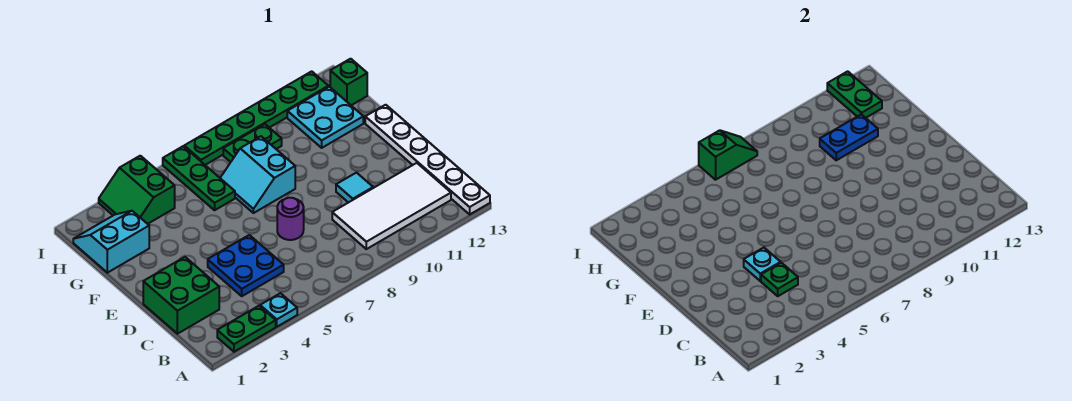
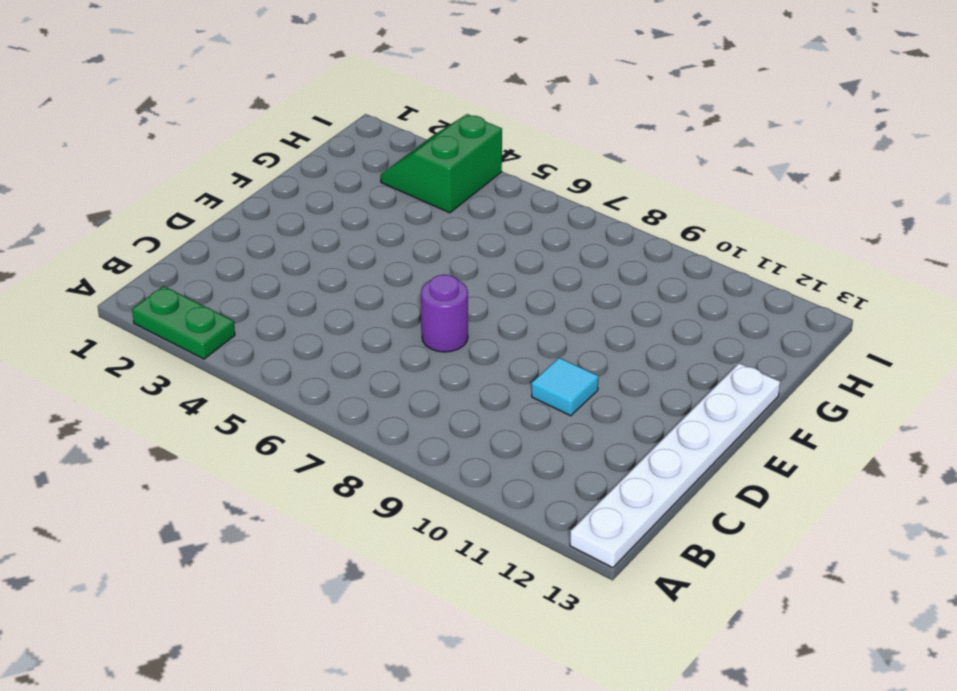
none -> cyan 1x1 plate [260,293,297,327]
none -> white 2x4 tile [332,163,451,249]
none -> green 2x2 brick [143,257,219,334]

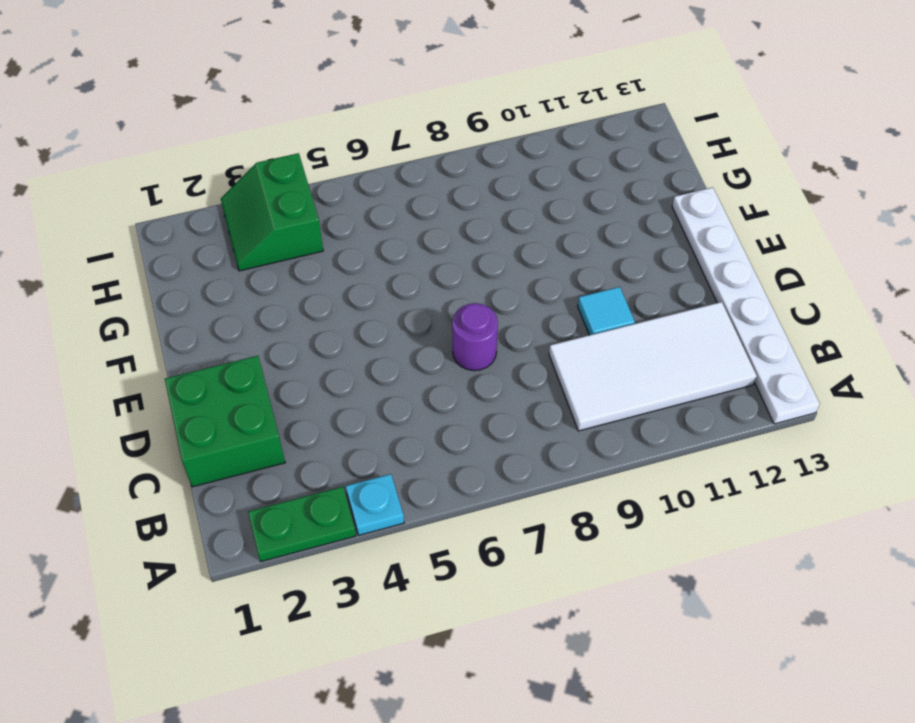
none -> blue 2x2 plate [208,235,284,296]
none -> cyan 2x2 slope [220,136,295,213]
none -> cyan 2x2 slope [73,211,149,273]

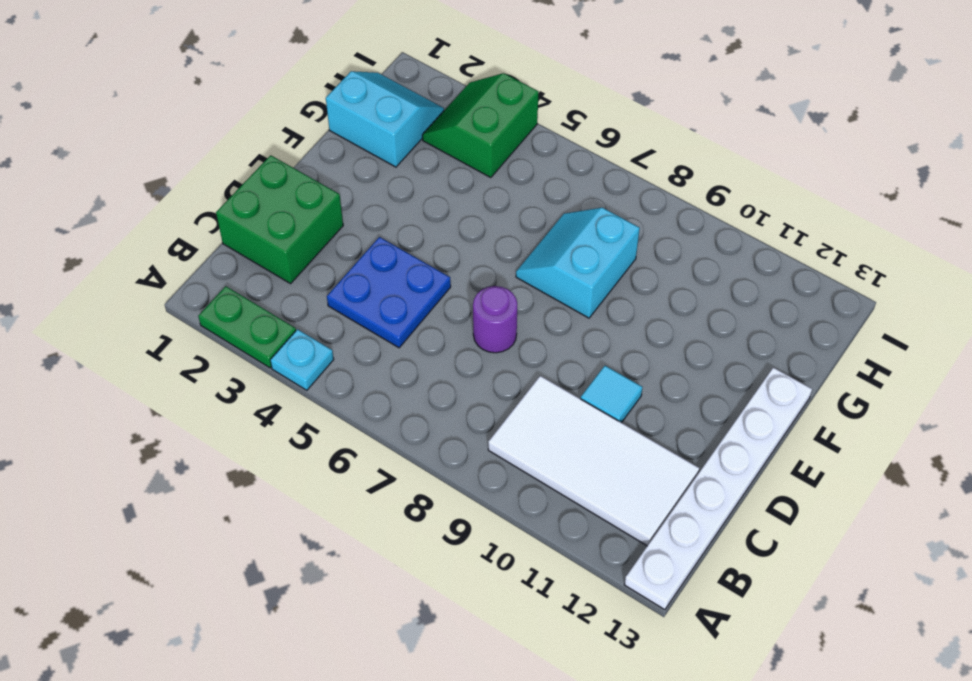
none -> green 1x3 plate [163,146,235,210]
none -> cyan 2x2 plate [287,87,363,148]
none -> green 1x2 plate [223,124,282,162]

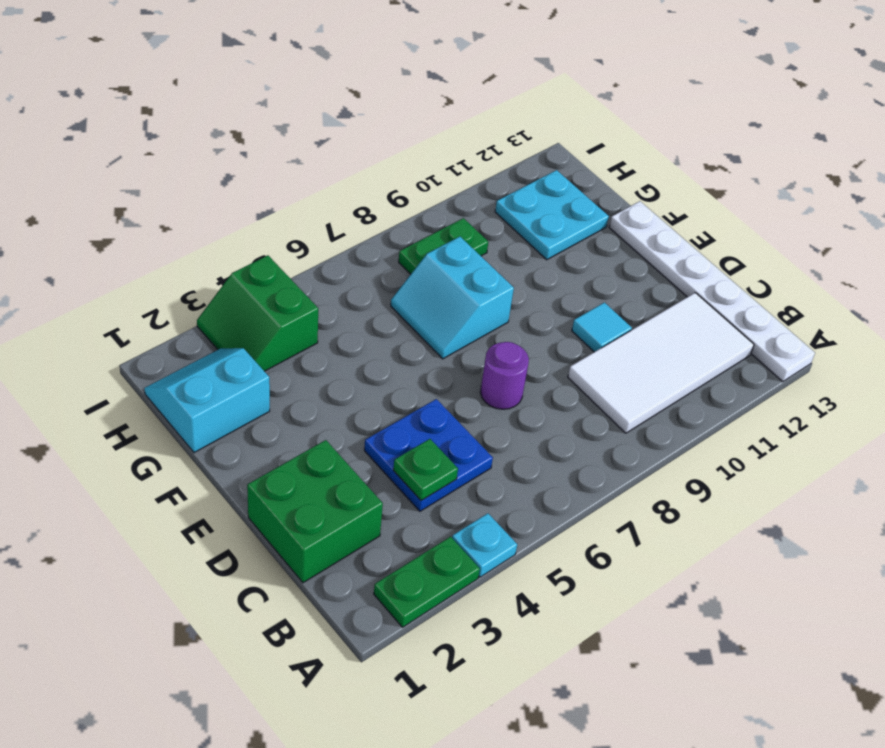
none -> green 1x3 plate [163,146,235,210]
none -> green 1x1 brick [330,59,367,105]
none -> green 1x6 plate [184,71,328,165]

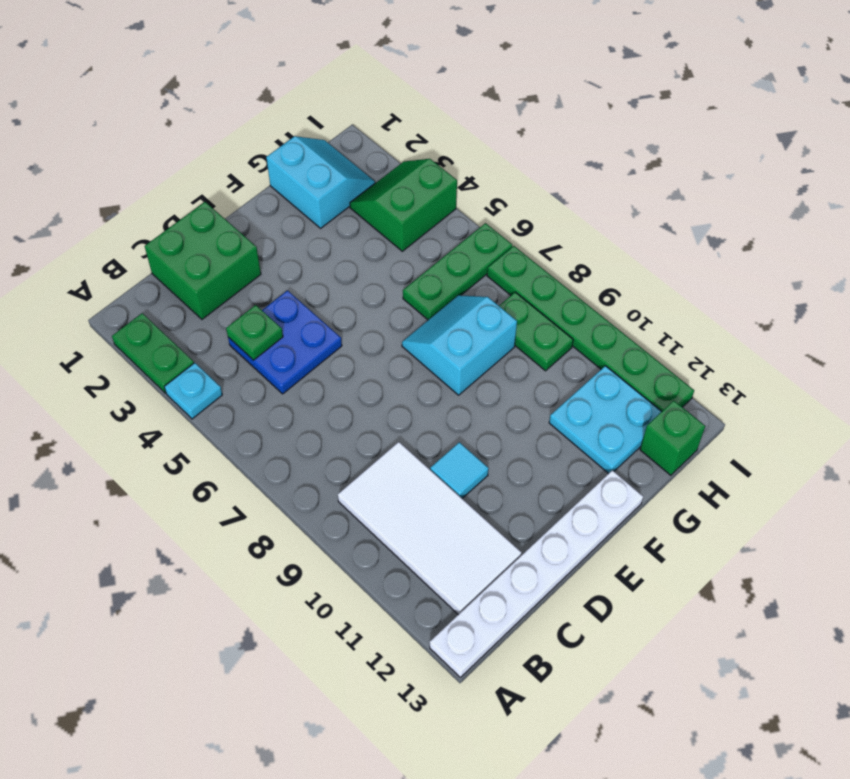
none -> purple 1x1 round brick [277,198,304,240]
none -> cyan 1x1 plate [744,248,781,281]
none -> blue 1x2 plate [820,114,878,160]

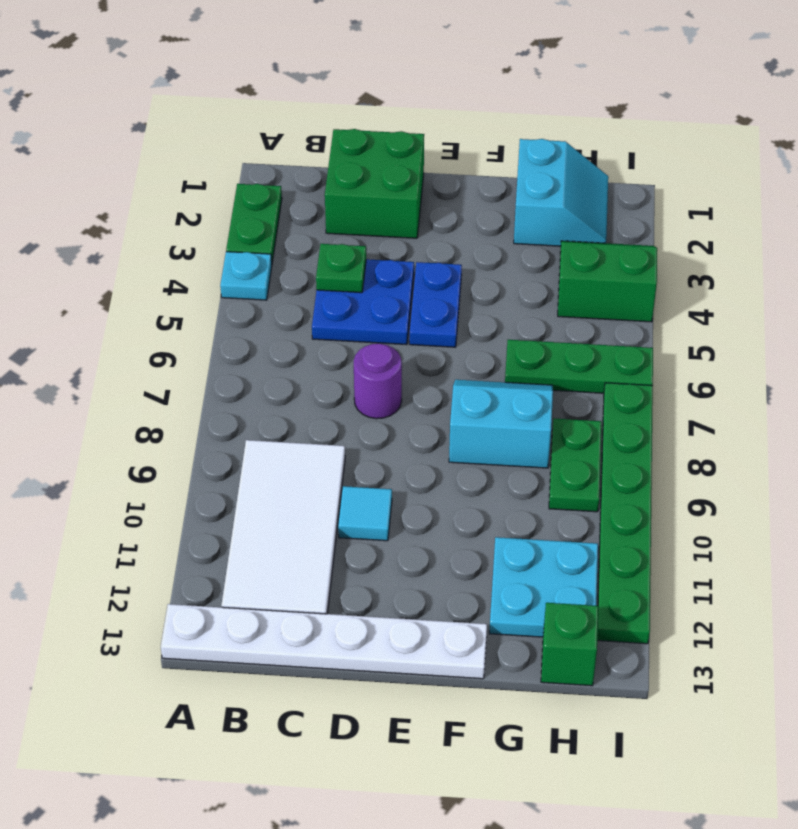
blue 1x2 plate [409,262,462,347] -> blue 1x2 plate moved to [820,114,878,160]
none -> cyan 1x1 plate [744,248,781,281]
none -> green 1x2 plate [827,71,882,118]
none -> green 1x2 slope [699,130,757,180]

